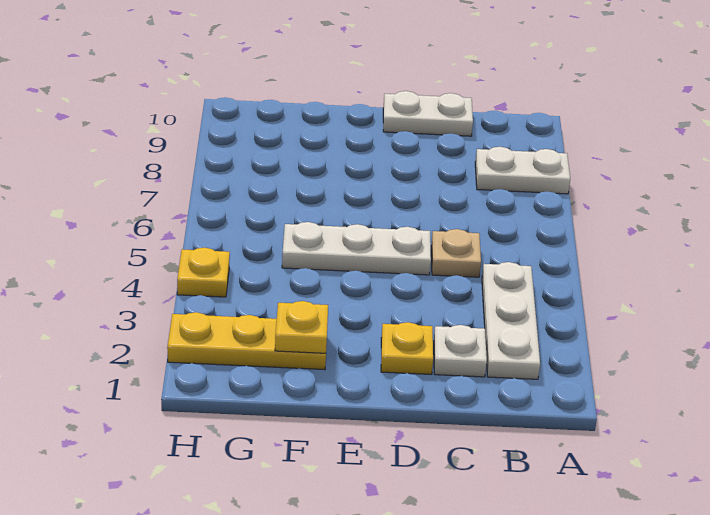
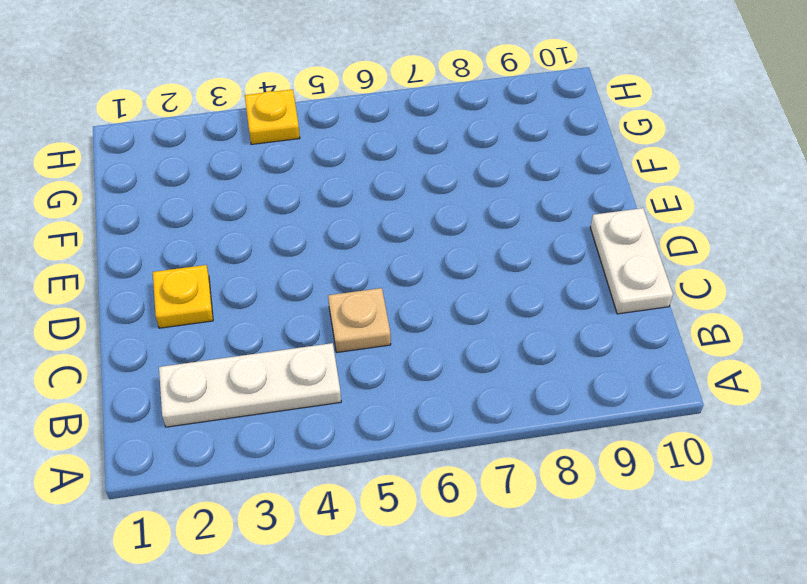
none -> white 1x2 plate [475,147,570,194]
none -> white 1x1 plate [434,325,487,377]

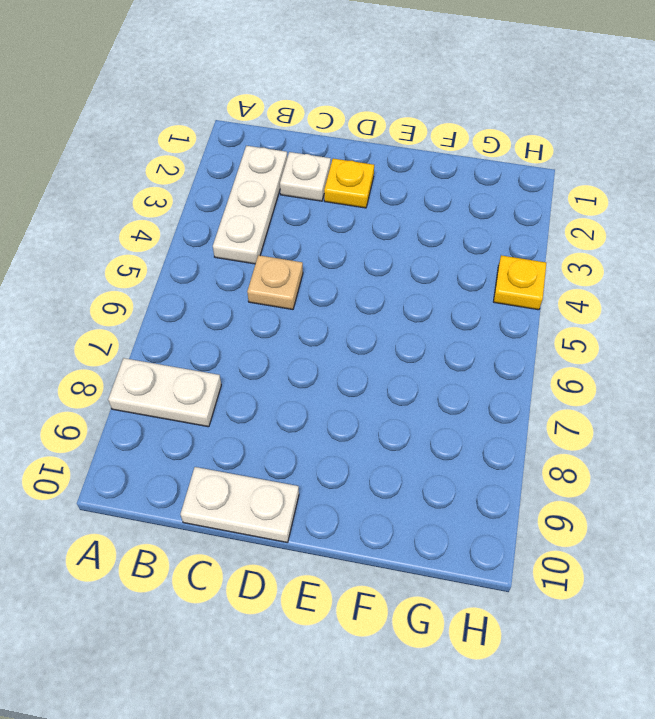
none -> white 1x3 plate [282,222,431,275]
none -> yellow 1x3 plate [167,312,326,370]

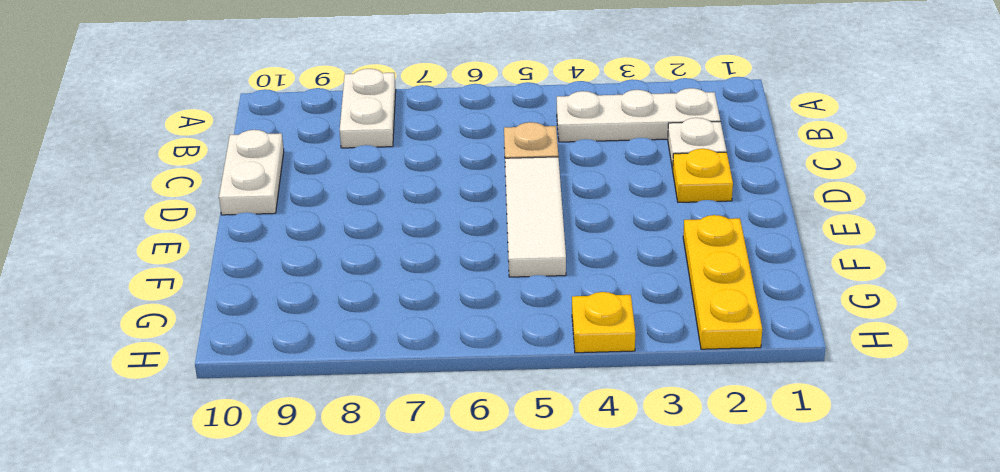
white 1x3 tile [505,157,566,277] -> white 1x3 plate [282,222,431,275]
none -> yellow 1x1 plate [275,301,328,353]

